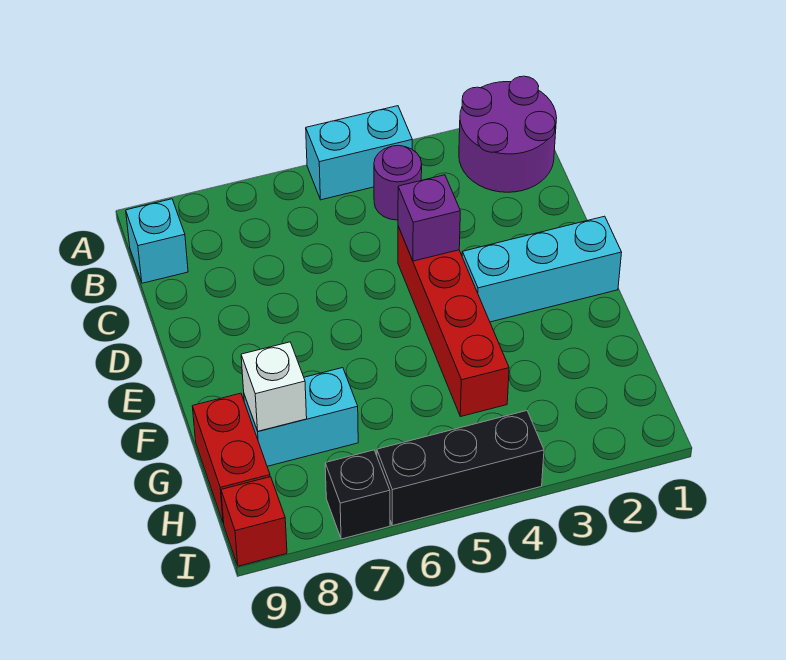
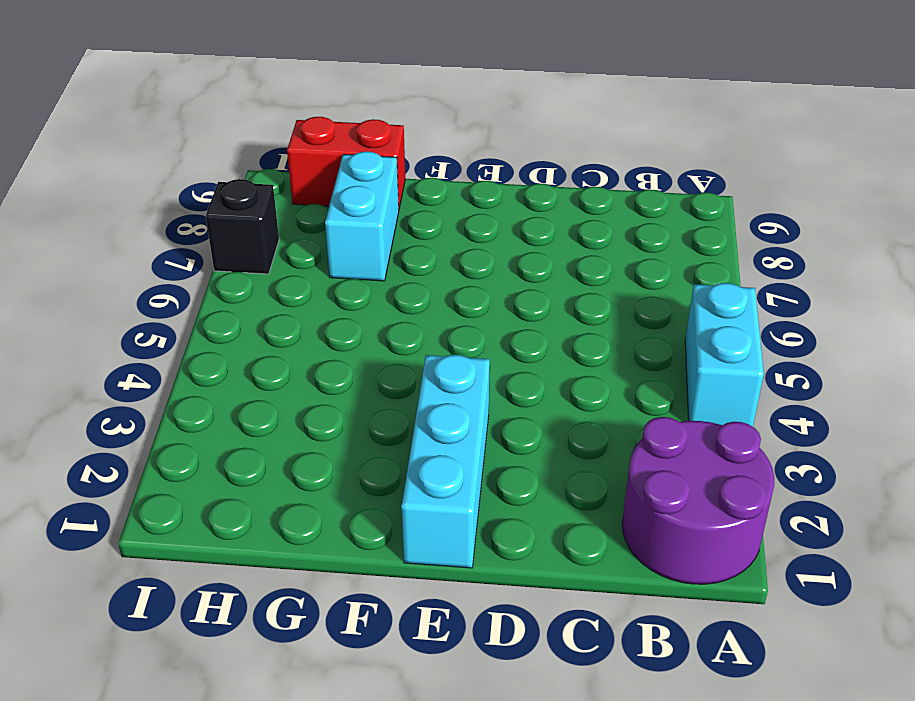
none -> purple 1x1 round brick [374,145,422,220]
none -> cyan 1x1 brick [126,199,188,283]
none -> red 1x4 brick [398,226,509,417]

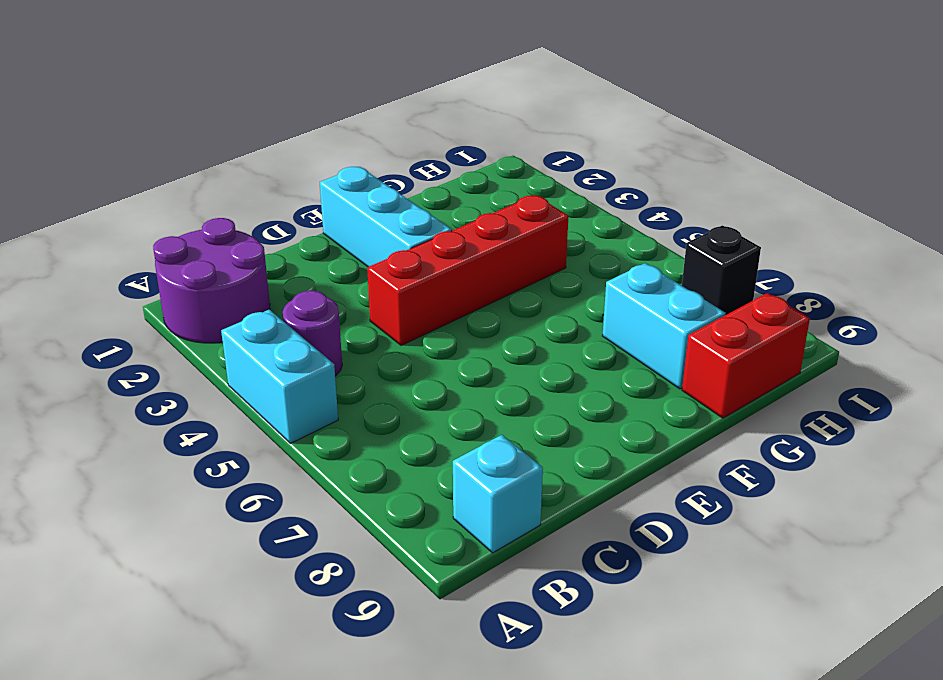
none -> black 1x3 brick [377,411,544,526]
none -> red 1x1 brick [221,477,287,566]
none -> purple 1x1 brick [398,175,460,261]

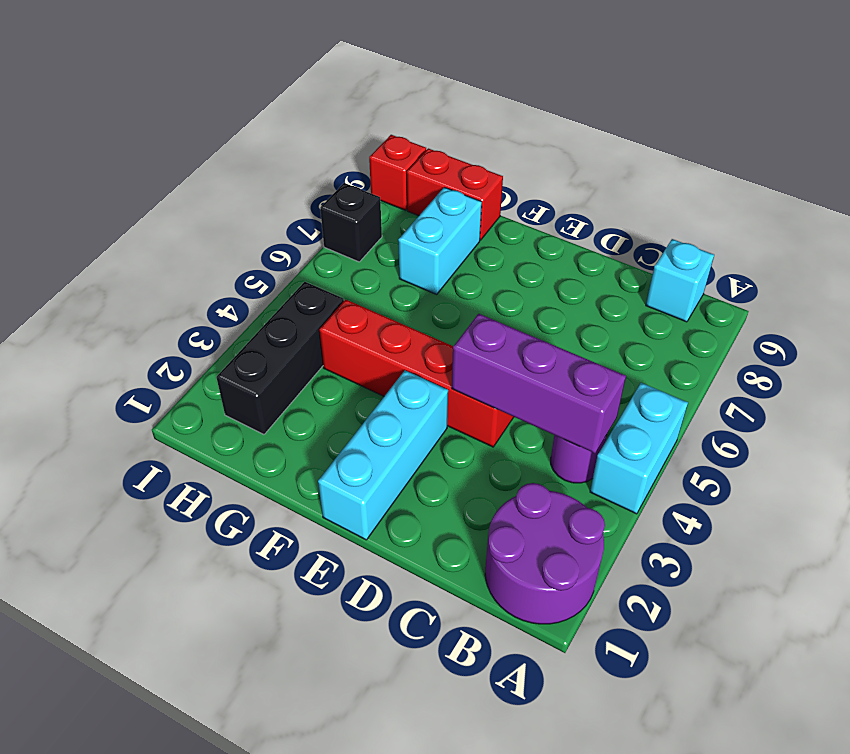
purple 1x3 brick [452,314,626,453] -> purple 1x1 brick [398,175,460,261]
black 1x3 brick [216,282,344,434] -> black 1x3 brick moved to [377,411,544,526]
none -> white 1x1 brick [241,342,307,431]

